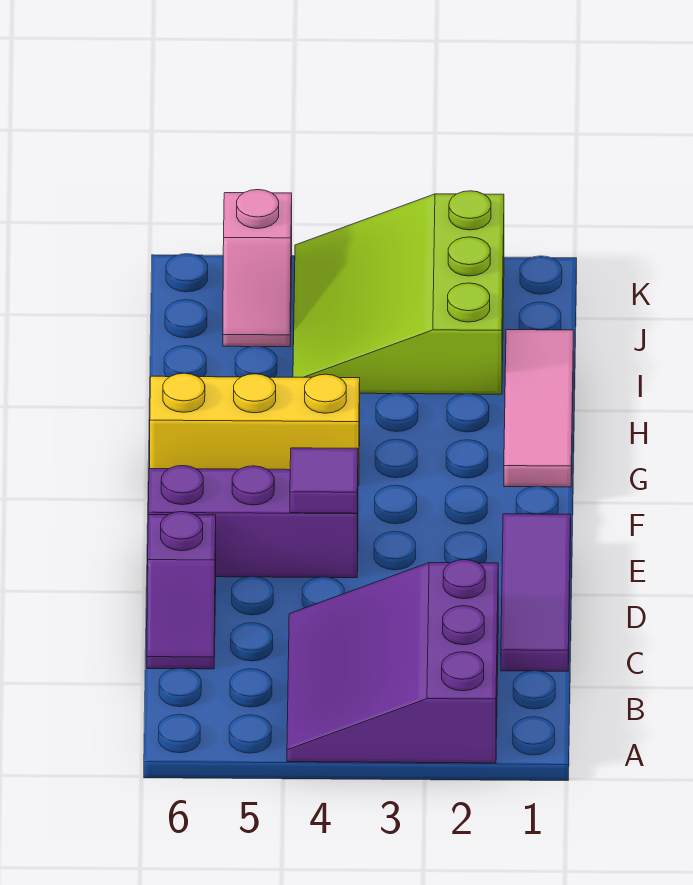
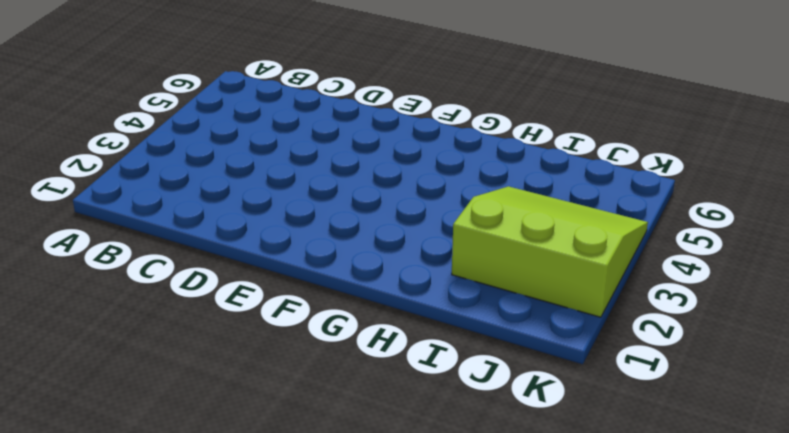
none -> purple 3x3 slope [287,560,498,763]
none -> purple 1x3 tile [501,514,571,671]

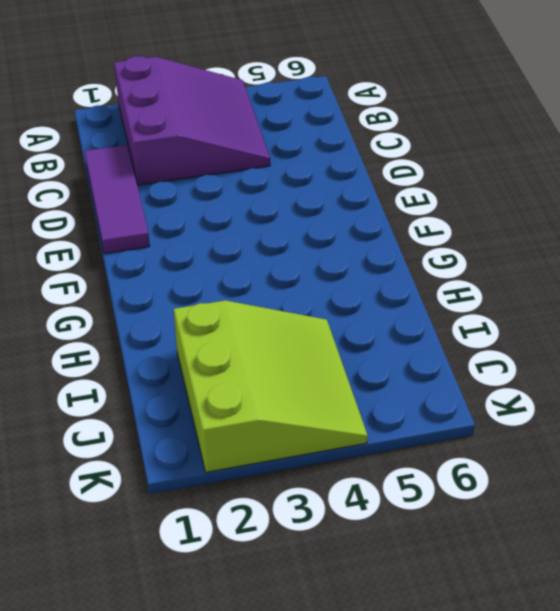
none -> purple 1x2 slope [147,512,216,669]
none -> purple 1x3 brick [148,466,358,578]

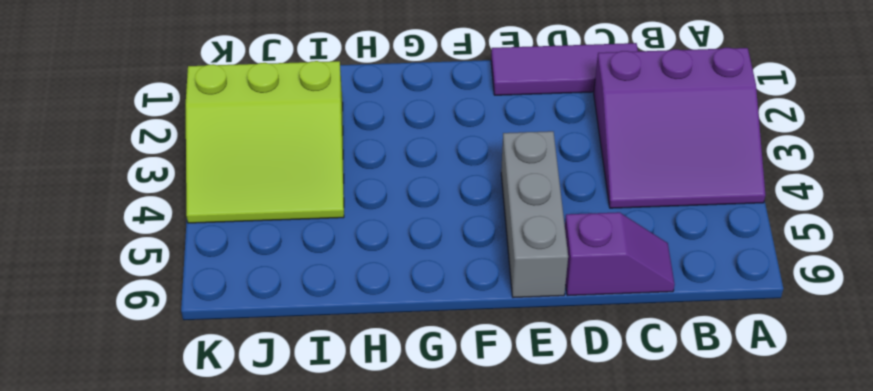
grey 1x3 brick [501,131,568,297] -> purple 1x3 brick [148,466,358,578]
none -> pink 1x3 tile [504,330,573,487]
none -> yellow 1x3 brick [150,373,360,486]

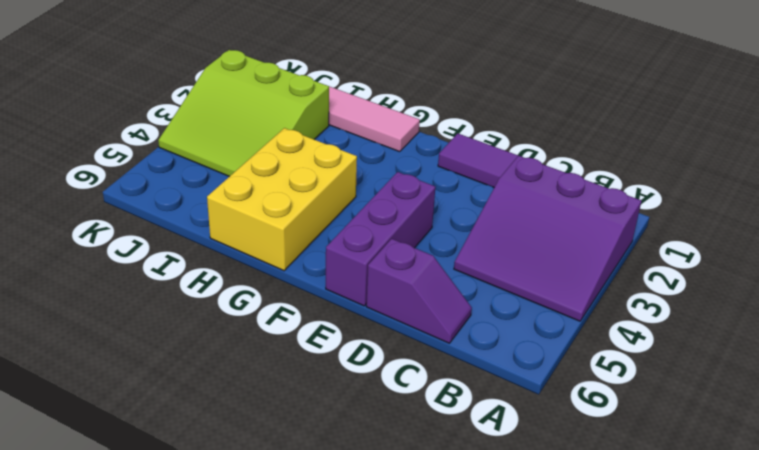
yellow 2x3 brick [207,128,357,271] -> yellow 1x3 brick [150,373,360,486]
none -> pink 1x2 slope [223,190,292,347]
none -> purple 1x1 tile [290,448,358,513]

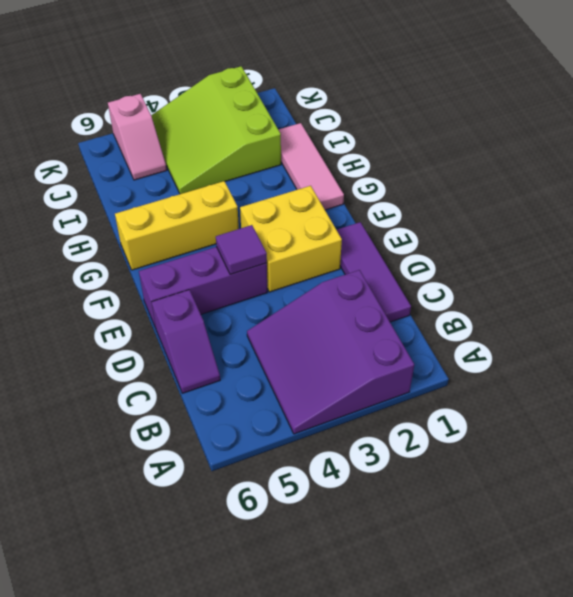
yellow 2x2 brick [240,186,342,292] -> none

